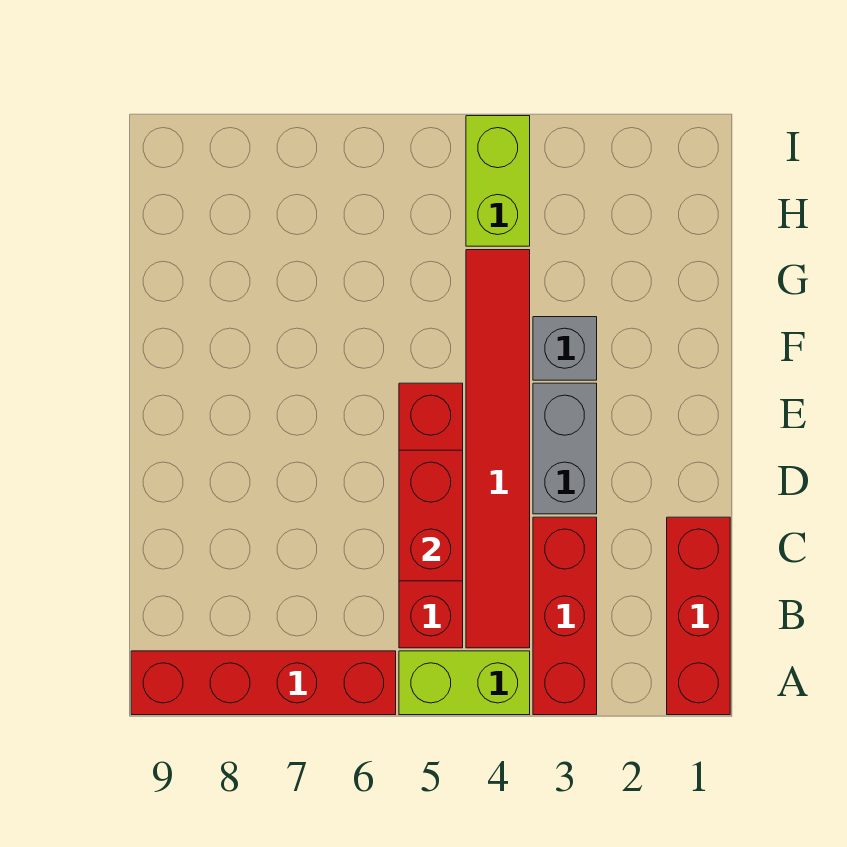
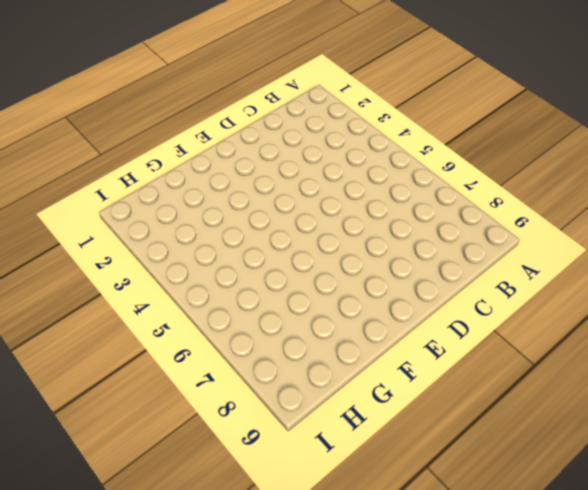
none -> red 1x3 brick [667,517,730,715]
none -> red 1x3 brick [533,517,597,715]

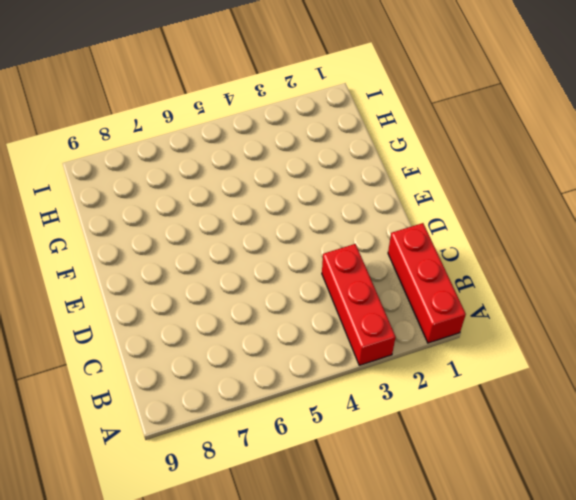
none -> lime 1x2 brick [399,651,530,715]
none -> red 1x4 brick [131,651,396,715]

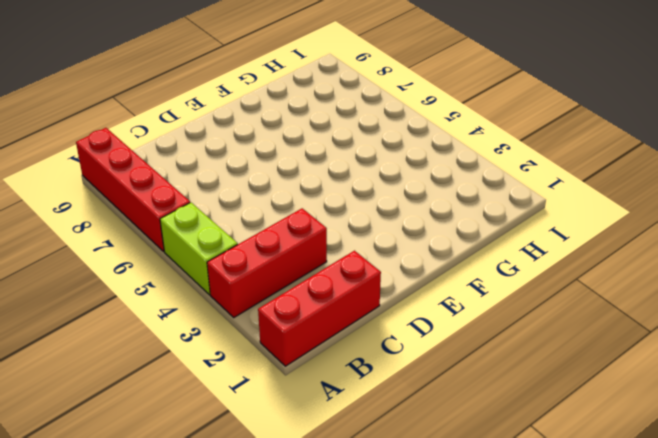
none -> red 1x6 tile [466,250,530,648]
none -> red 1x4 brick [399,383,463,648]

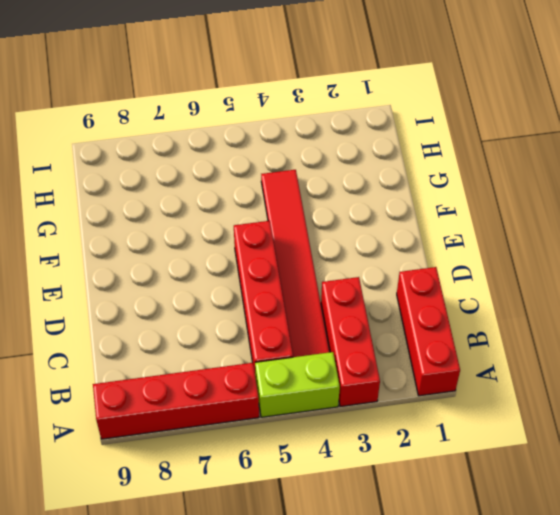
none -> grey 1x2 brick [533,383,597,514]
none -> grey 1x1 brick [533,317,597,380]

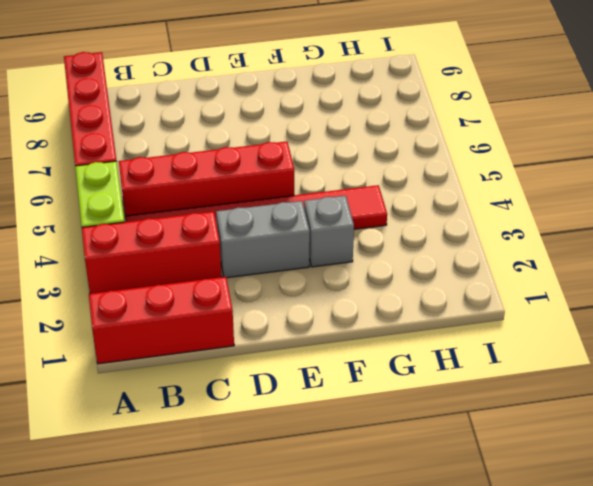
none -> lime 1x2 brick [466,116,530,246]
none -> red 1x2 brick [399,450,463,581]

